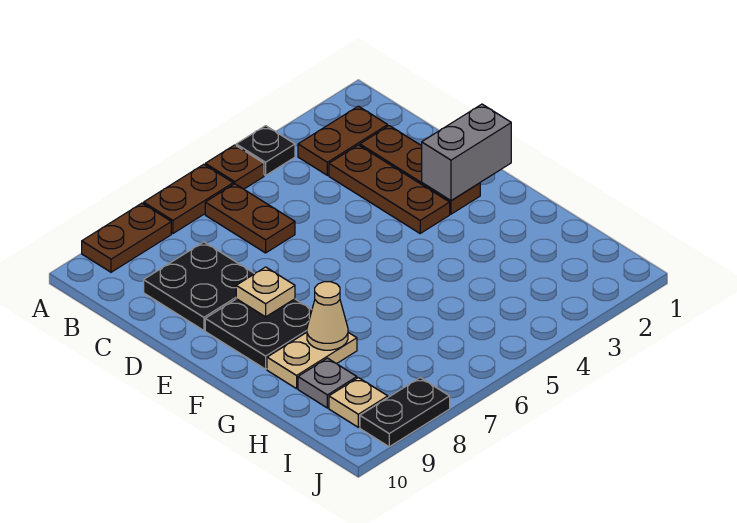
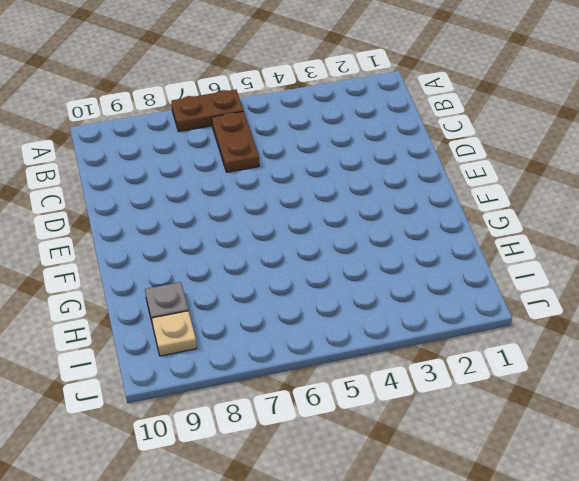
none -> black 1x1 plate [236,126,295,175]
none -> brown 1x1 plate [205,145,264,189]
none -> brown 1x2 plate [82,203,171,272]

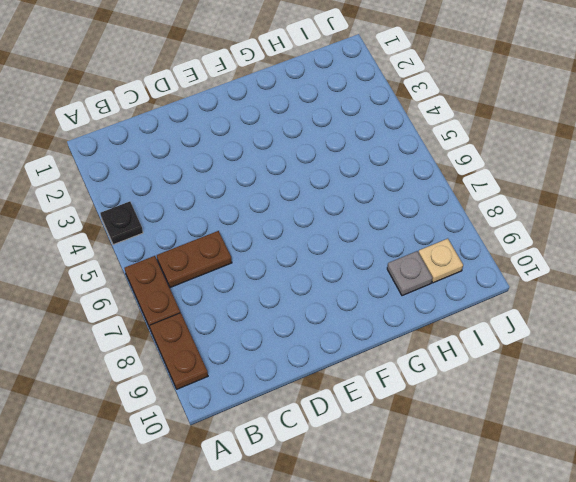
none -> brown 1x1 plate [205,145,264,189]
none -> brown 1x2 plate [298,106,388,175]
none -> brown 1x3 plate [360,126,480,214]

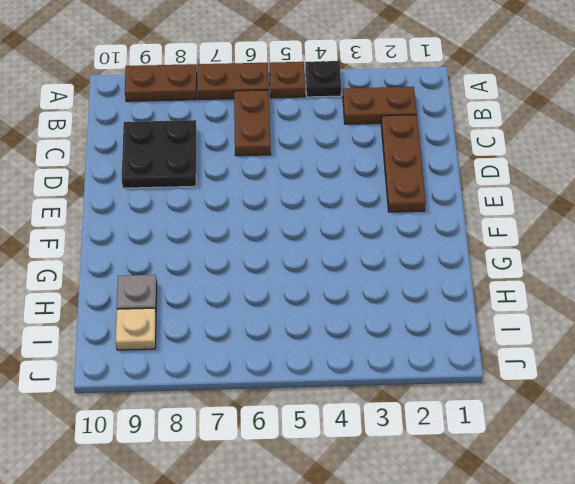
none -> brown 1x3 plate [329,145,450,233]
none -> black 2x2 plate [205,299,312,369]
none -> tan 1x2 plate [267,332,357,389]

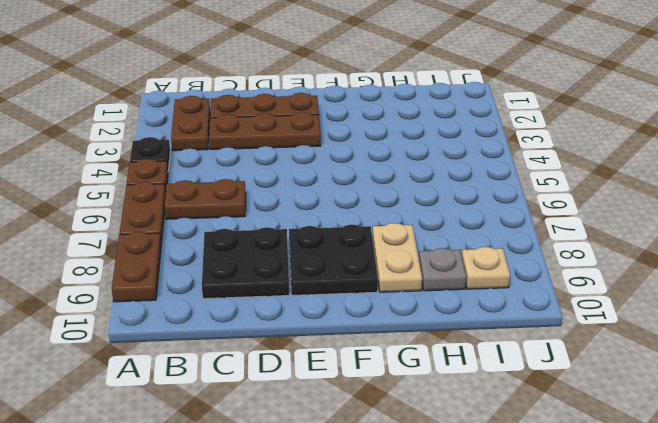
none -> black 1x2 plate [360,378,450,447]
none -> grey 1x2 brick [422,104,511,201]
none -> tan 1x1 plate [236,267,295,317]

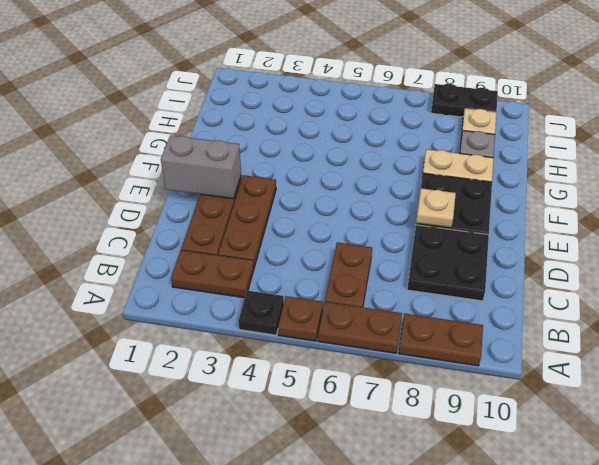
none -> tan 1x1 cone [307,282,348,350]

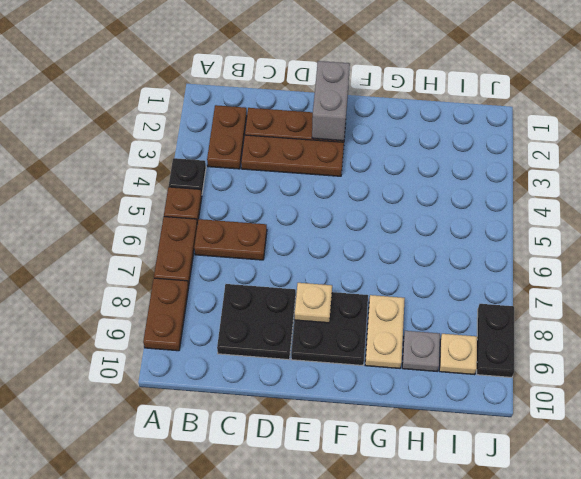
none -> tan 1x1 cone [307,282,348,350]

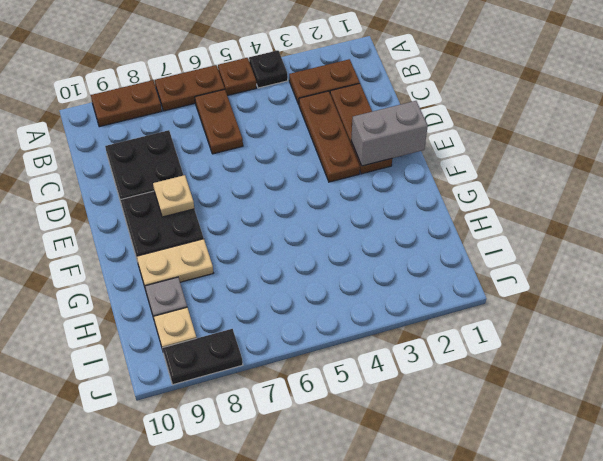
none -> tan 1x1 cone [307,282,348,350]

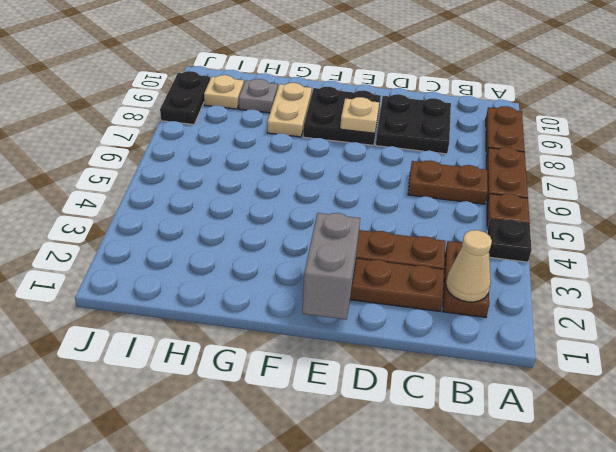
tan 1x1 cone [446,230,492,302] -> tan 1x1 cone moved to [307,282,348,350]

